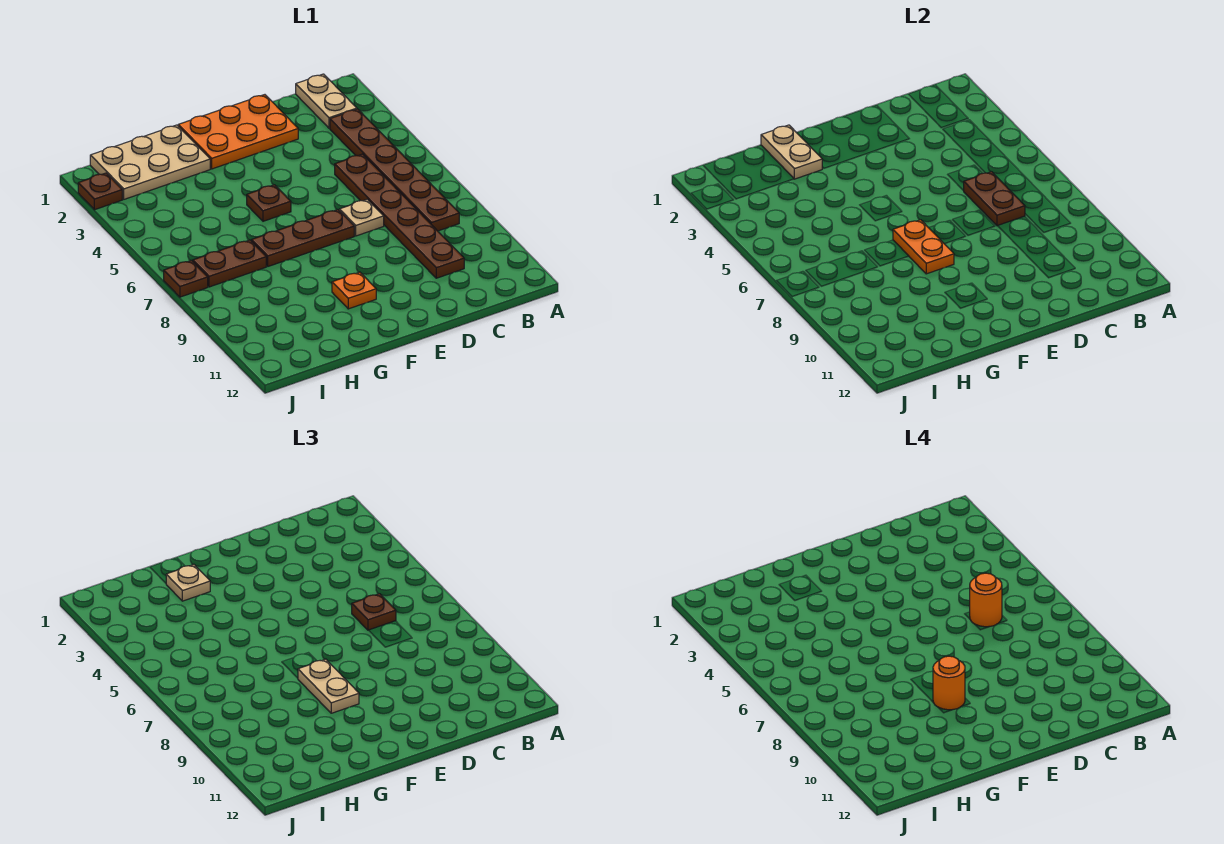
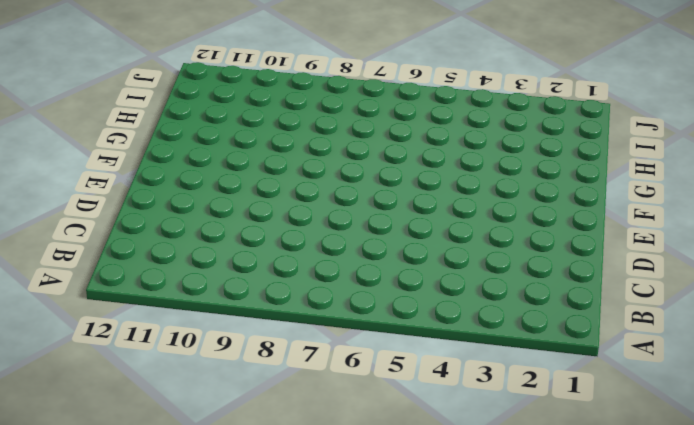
none -> tan 1x2 plate [296,74,357,128]
none -> brown 1x6 plate [330,109,459,231]
none -> brown 1x6 plate [335,154,464,278]

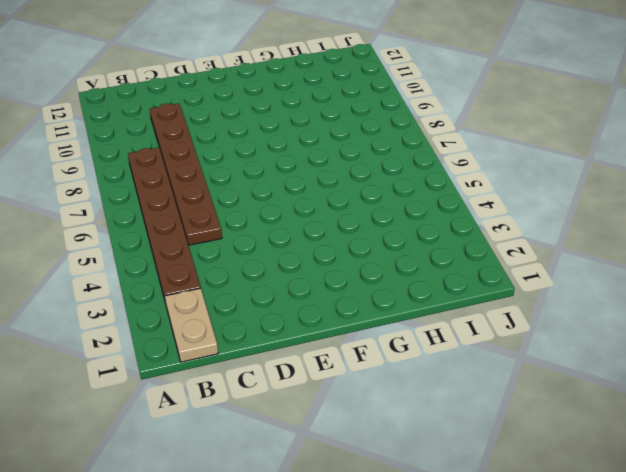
none -> orange 2x3 plate [178,95,298,169]
none -> tan 1x1 plate [339,199,384,236]
none -> brown 1x3 plate [252,210,354,266]

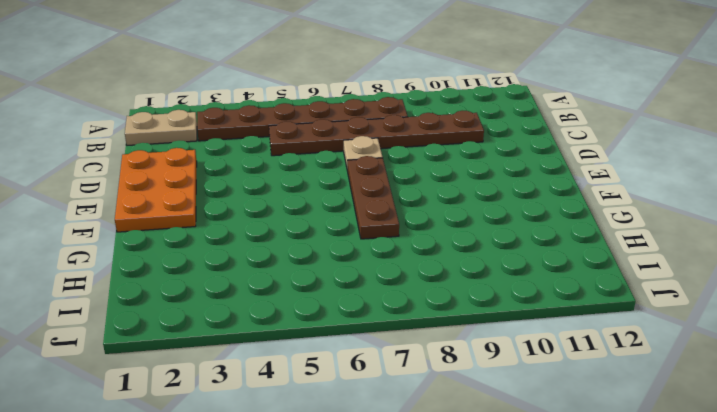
none -> brown 1x1 plate [247,185,291,221]
none -> orange 1x1 plate [332,272,376,309]
none -> tan 2x3 plate [90,125,210,199]

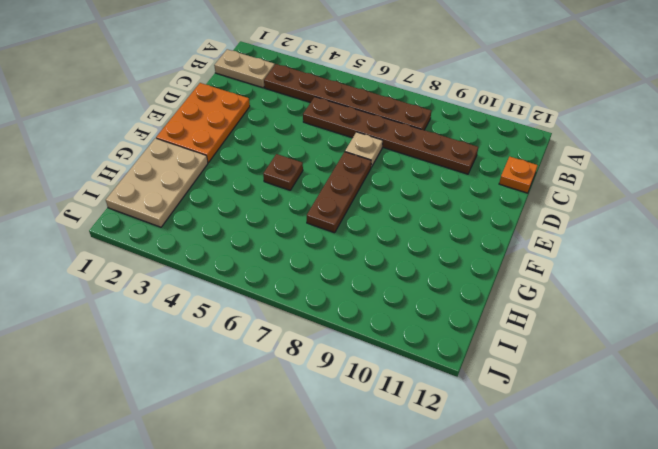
orange 1x1 plate [499,157,538,193] -> orange 1x1 plate moved to [332,272,376,309]
none -> brown 1x2 plate [193,240,266,287]
none -> brown 1x1 plate [78,173,122,210]
none -> brown 1x1 plate [164,261,208,297]

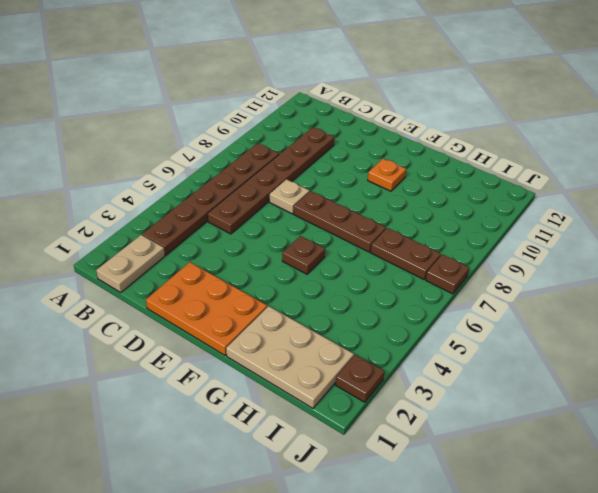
none -> brown 1x2 plate [964,172,1025,226]
none -> orange 1x2 plate [893,220,954,274]
none -> tan 1x2 plate [761,125,822,179]

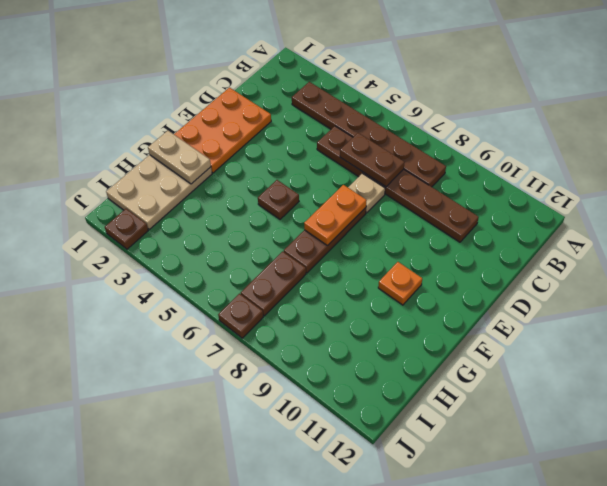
orange 1x2 plate [304,185,367,246] -> orange 1x2 plate turned to [893,220,954,274]
none -> tan 1x2 plate [296,74,357,128]
none -> brown 1x1 plate [352,594,396,630]
none -> tan 1x2 plate [298,659,359,713]

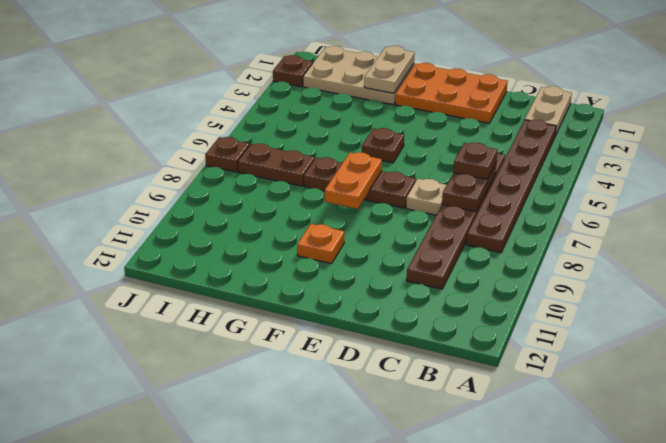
none -> tan 1x2 plate [298,659,359,713]
none -> tan 1x1 plate [166,565,210,601]
none -> orange 1x1 round brick [970,573,1002,627]

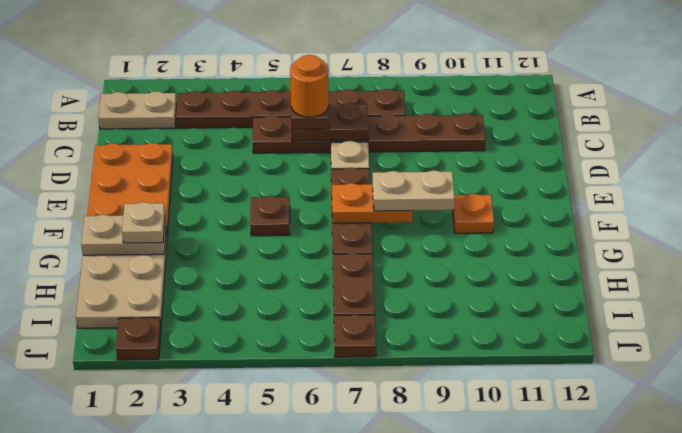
none -> orange 1x1 round brick [933,656,965,710]

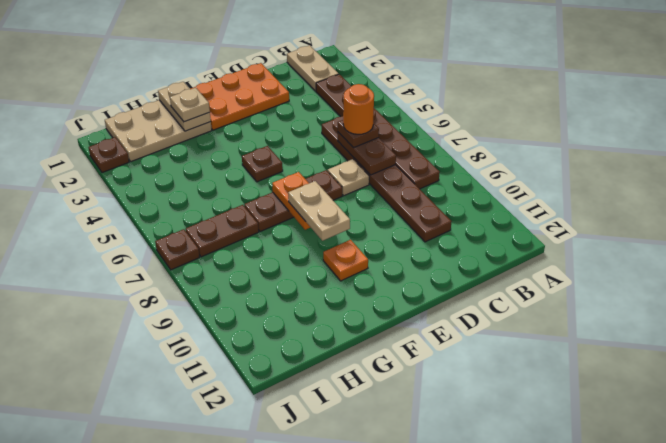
none -> orange 1x1 round brick [933,656,965,710]

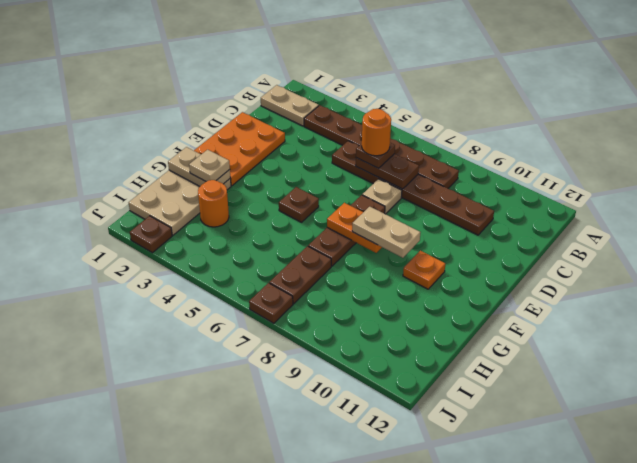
orange 1x1 round brick [198,180,229,227] -> orange 1x1 round brick moved to [933,656,965,710]

